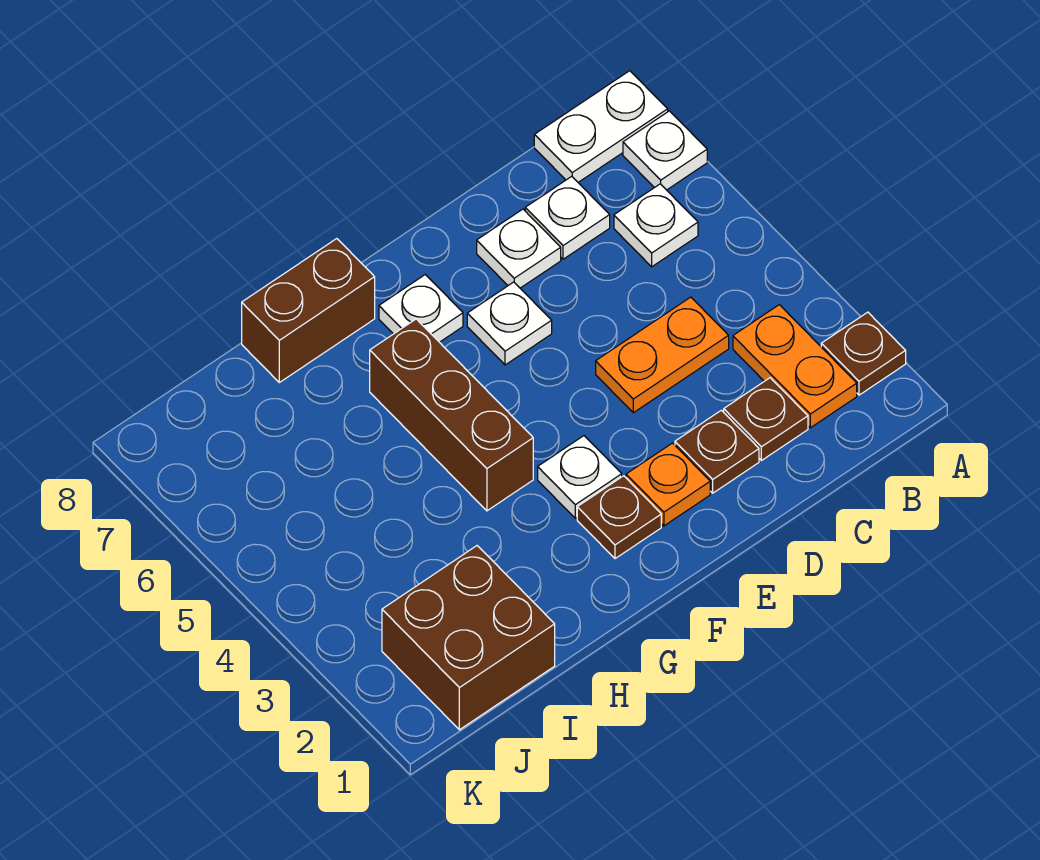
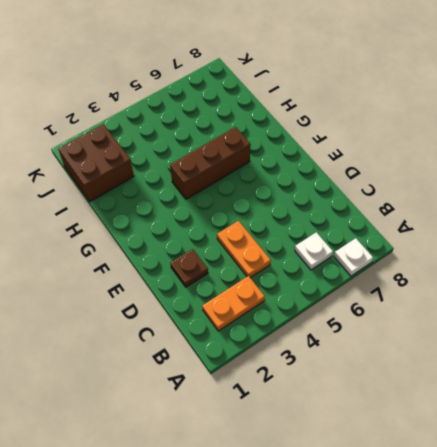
none -> brown 1x1 plate [821,312,906,395]
none -> white 1x2 plate [534,71,668,182]
none -> brown 1x1 plate [724,378,808,461]

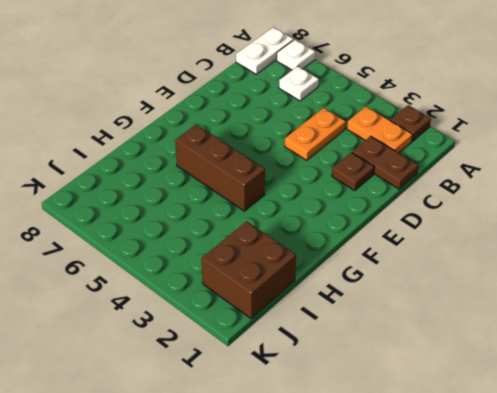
brown 1x2 plate [352,136,418,189] -> brown 1x1 plate [724,378,808,461]
none -> white 1x1 plate [525,176,610,259]
none -> white 1x1 plate [477,209,561,288]
none -> orange 1x1 plate [626,443,710,526]

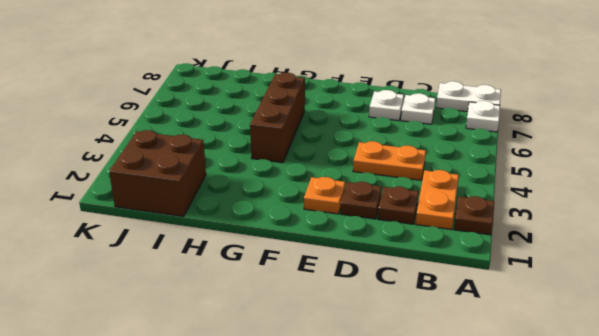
none -> white 1x1 plate [614,184,698,267]
none -> white 1x1 plate [467,282,552,365]
none -> brown 1x1 plate [577,476,661,559]

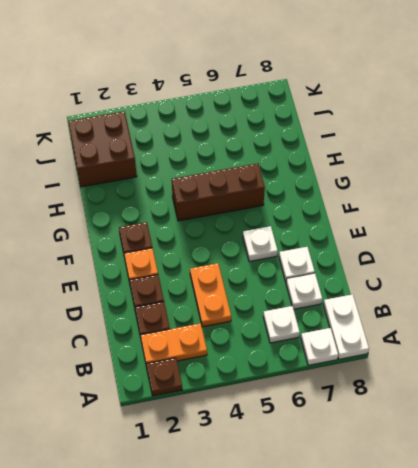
none -> white 1x1 plate [538,436,622,518]
none -> white 1x1 plate [379,274,463,342]
none -> brown 1x2 brick [242,239,375,382]

